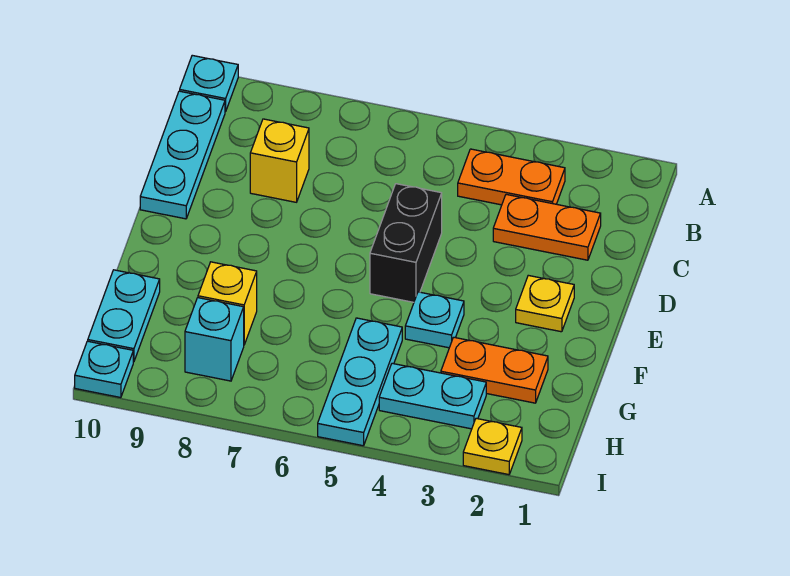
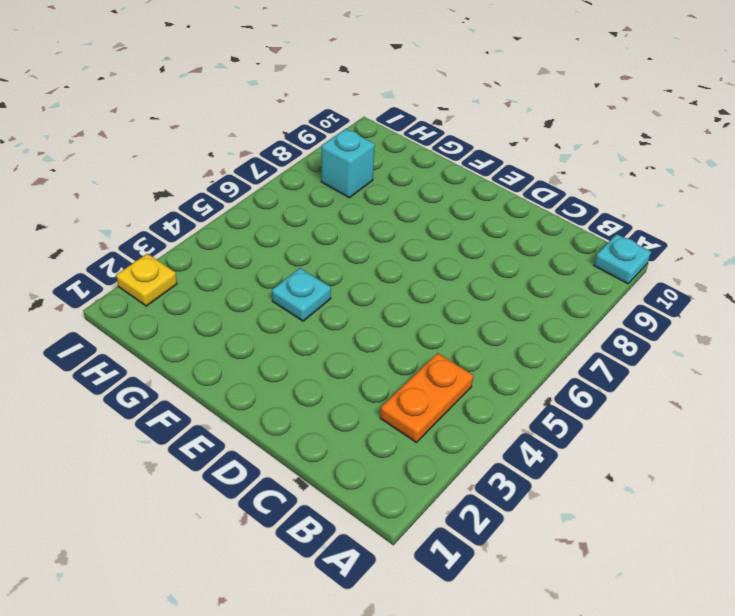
none -> cyan 1x3 plate [140,91,225,219]
none -> orange 1x2 plate [493,194,601,260]
none -> yellow 1x1 brick [250,119,309,202]

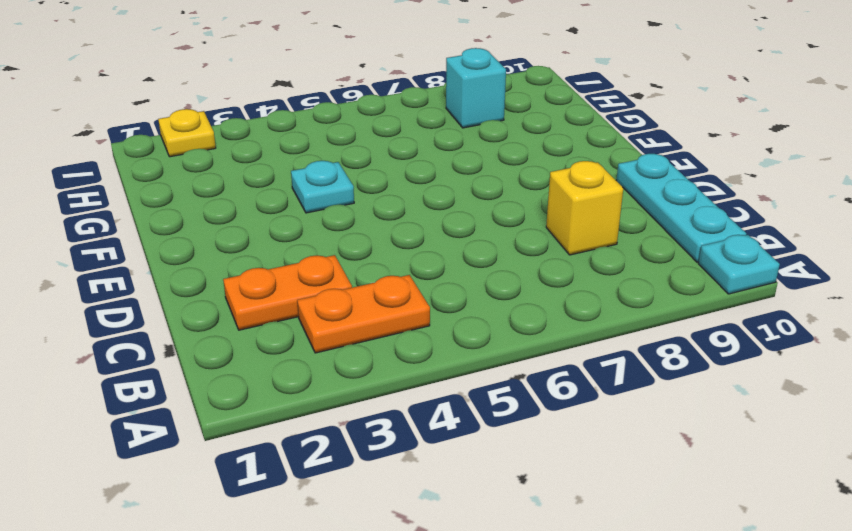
none -> black 1x2 brick [370,184,442,302]
none -> yellow 1x1 plate [516,275,574,332]
none -> orange 1x2 plate [441,337,548,403]

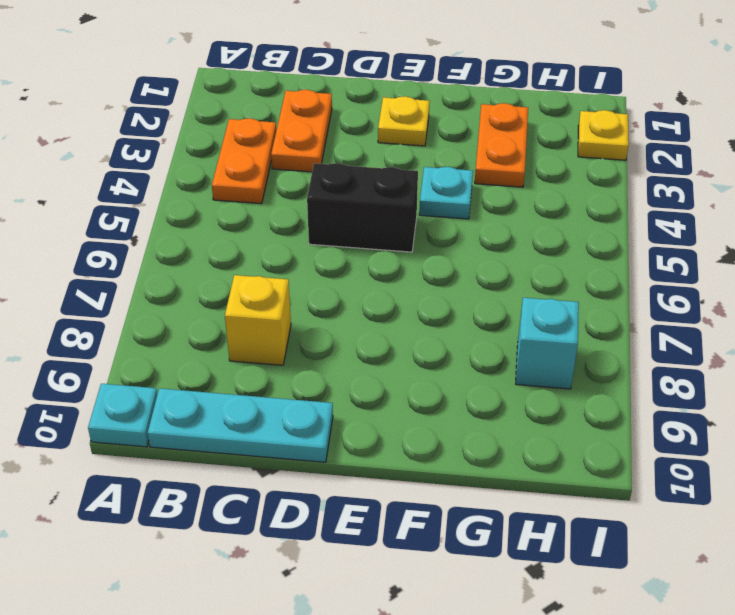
none -> cyan 1x3 plate [318,318,402,446]
none -> yellow 1x1 brick [198,262,257,344]
none -> cyan 1x2 plate [88,270,160,362]

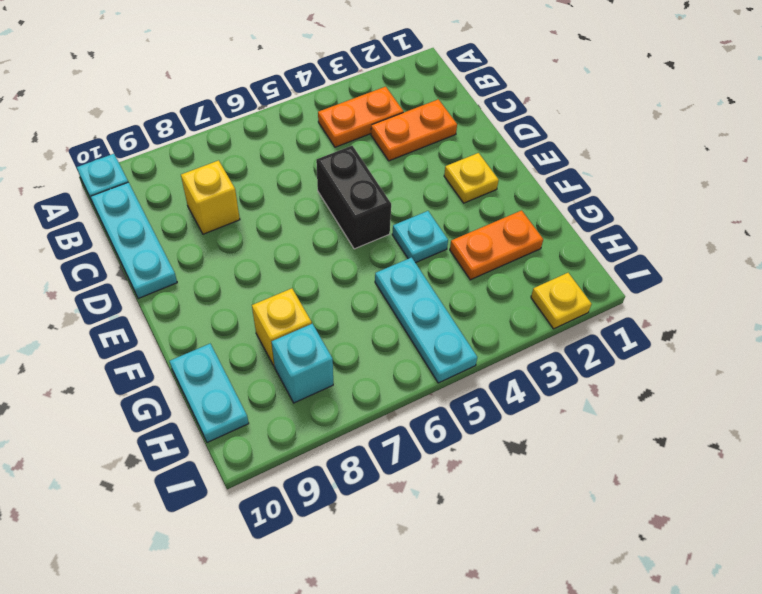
none -> cyan 1x2 plate [379,363,486,429]
none -> cyan 1x1 plate [75,341,133,398]

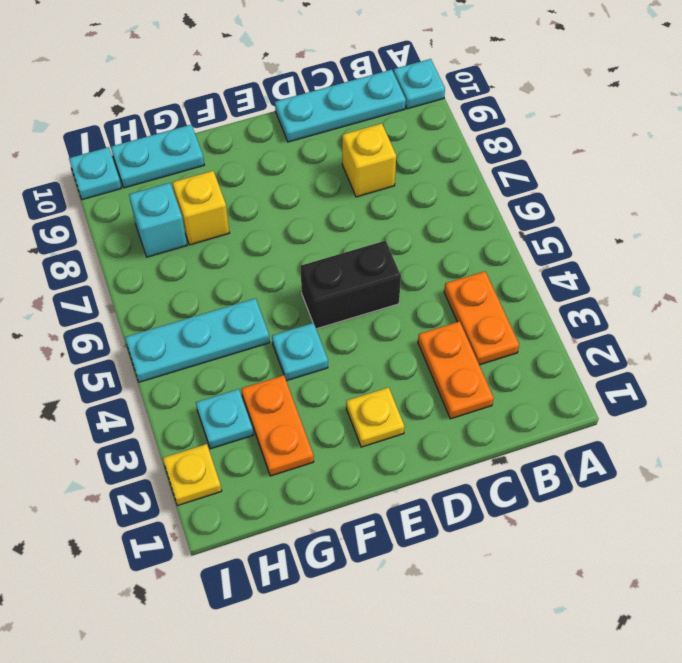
cyan 1x1 plate [196,389,253,449] -> cyan 1x2 plate [379,363,486,429]

